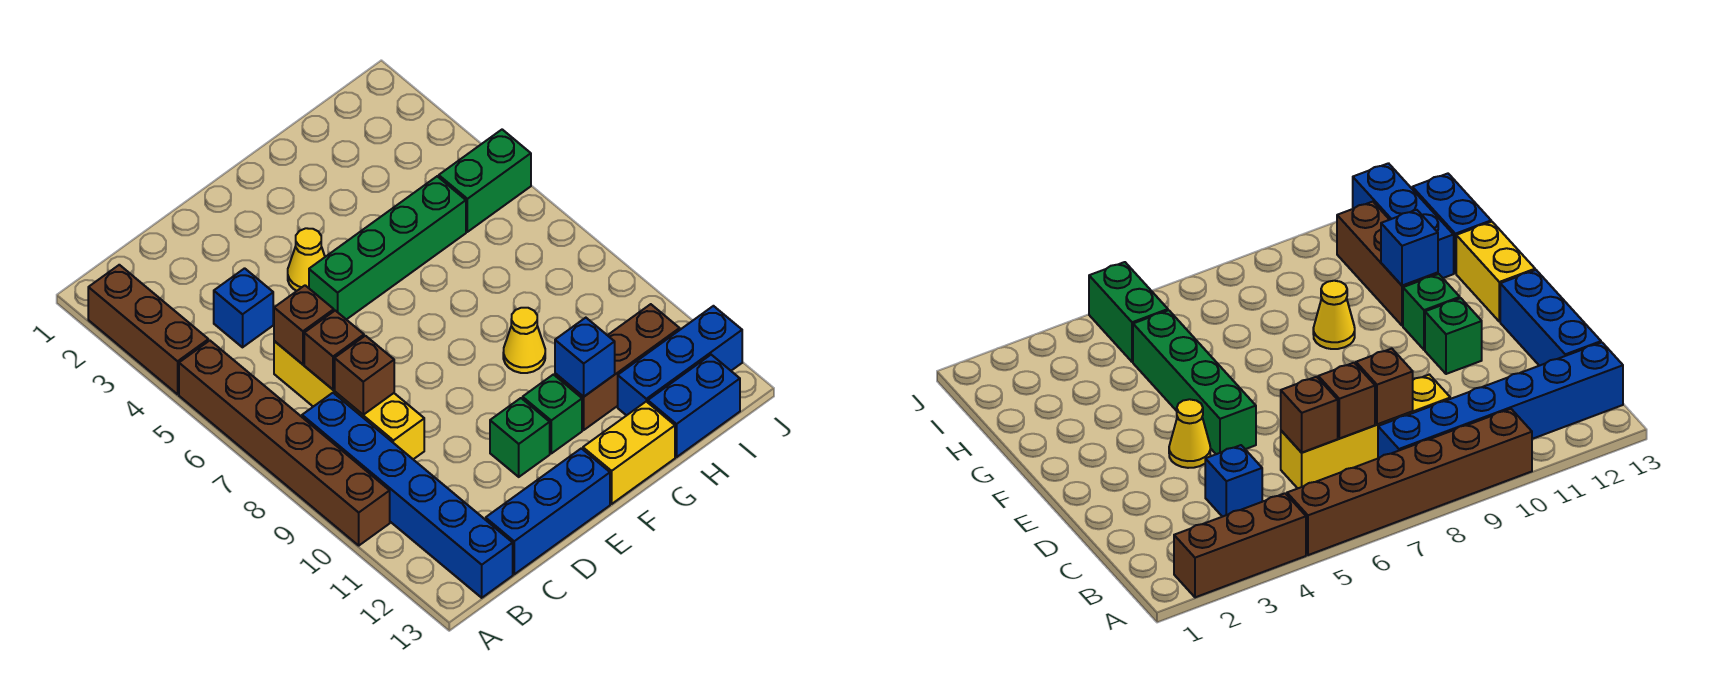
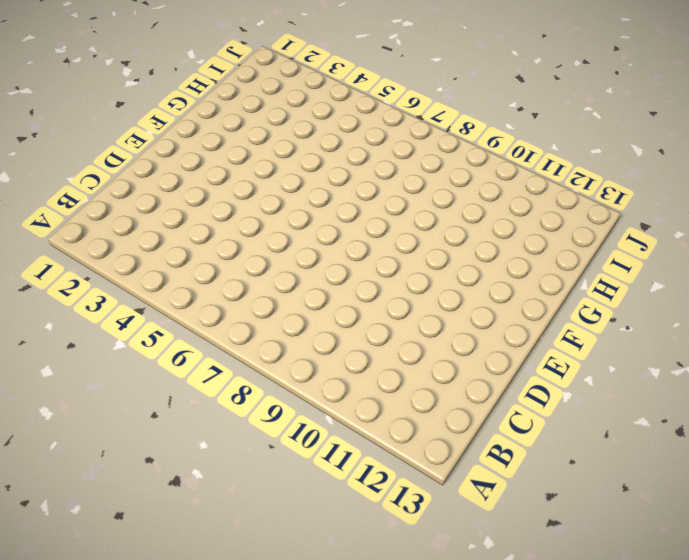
none -> brown 1x3 brick [88,265,208,394]
none -> brown 1x6 brick [179,341,390,545]
none -> blue 1x6 brick [302,393,513,598]

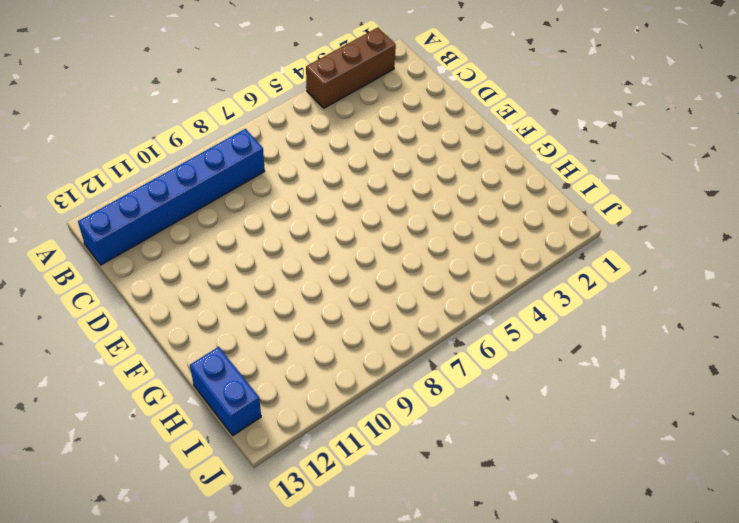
none -> brown 1x6 brick [179,341,390,545]
none -> blue 1x1 brick [214,268,273,347]
none -> yellow 1x4 brick [274,341,424,459]

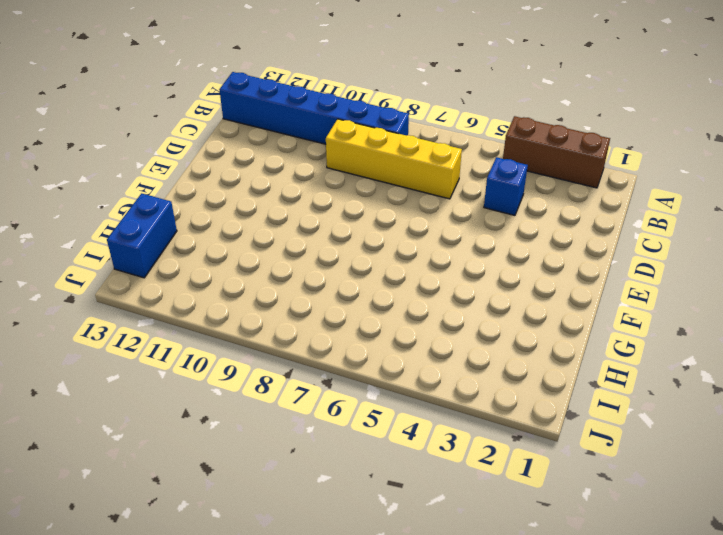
none -> brown 1x6 brick [179,341,390,545]
none -> blue 1x3 brick [486,448,610,574]
none -> yellow 1x1 cone [288,228,325,291]

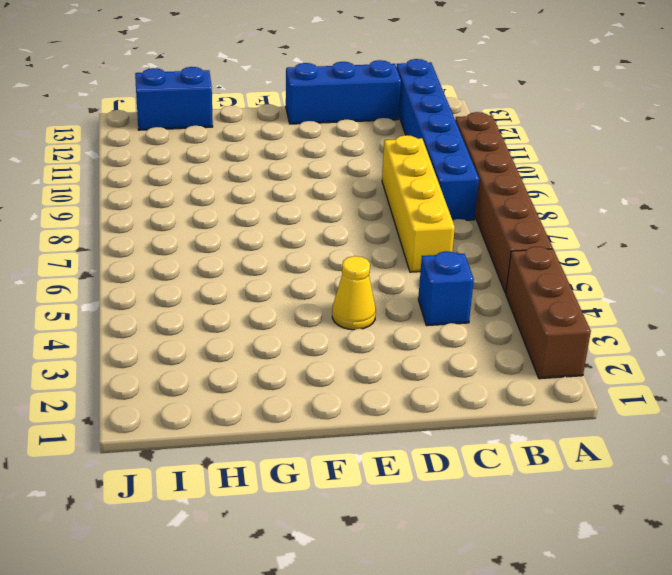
none -> green 1x4 brick [309,176,466,320]
none -> green 1x1 brick [490,398,550,477]
none -> green 1x1 brick [523,375,582,453]

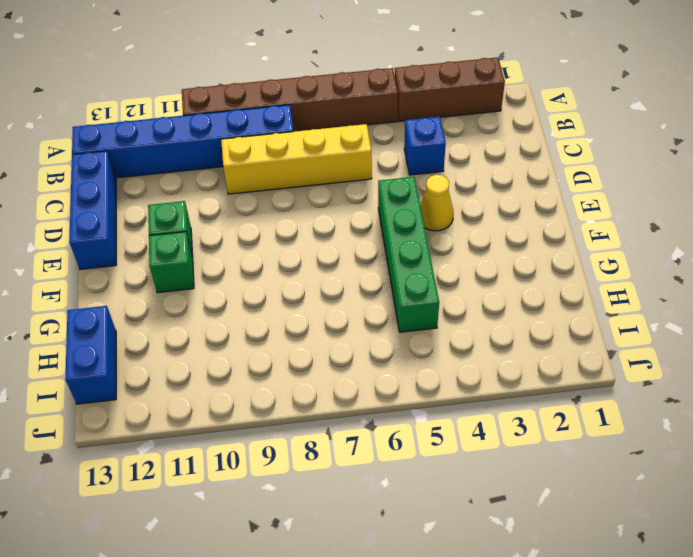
none -> yellow 1x2 brick [583,402,675,504]
none -> yellow 1x1 cone [503,308,545,373]
none -> brown 1x3 brick [555,304,680,430]

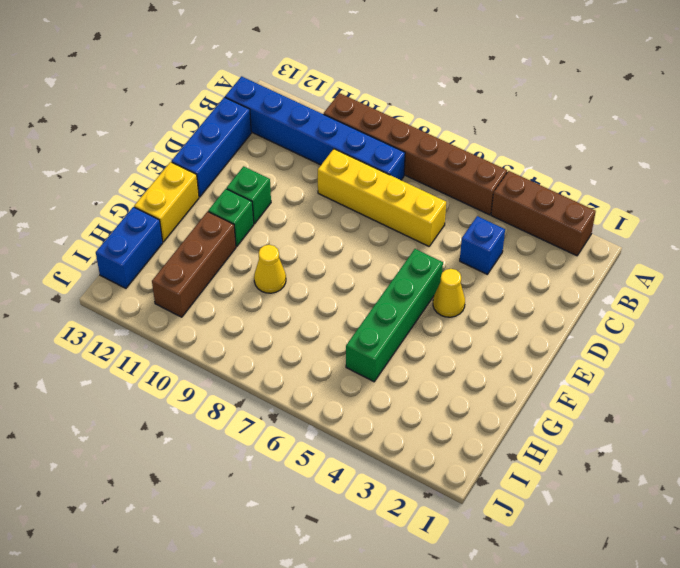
none -> blue 1x3 brick [618,306,742,416]
none -> green 1x2 brick [439,130,531,232]
none -> brown 1x1 brick [274,285,334,364]

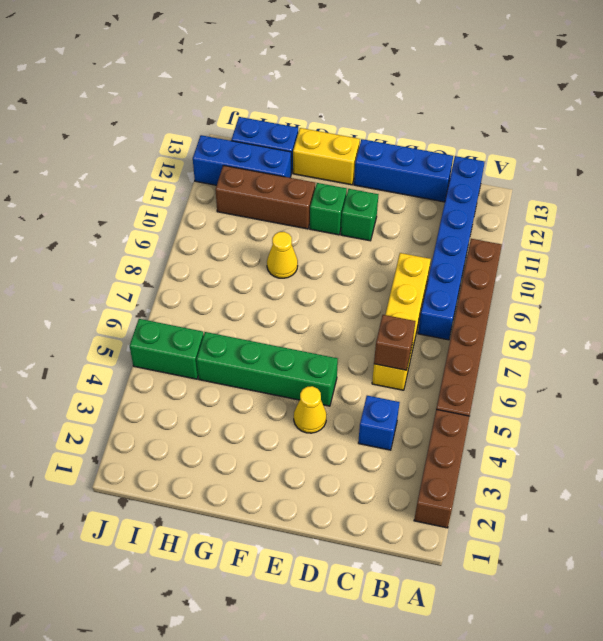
none -> brown 1x1 brick [304,311,364,390]
none -> brown 1x1 brick [335,336,394,415]
none -> blue 1x1 brick [555,318,615,397]

